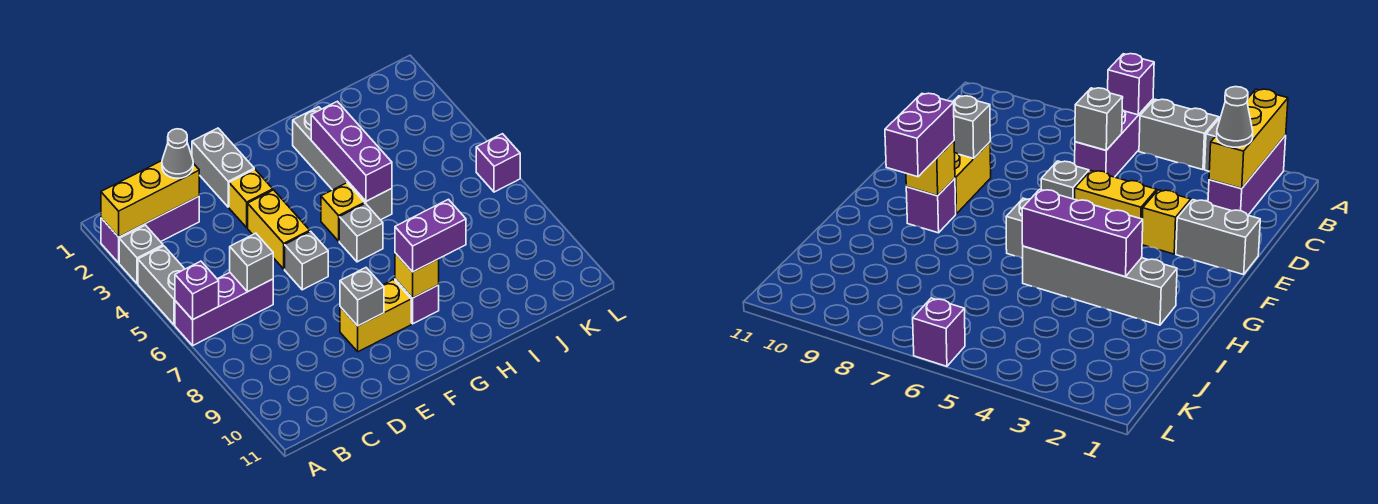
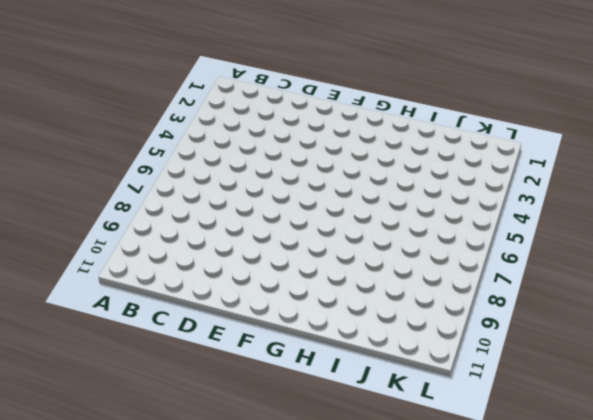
none -> purple 1x3 brick [101,196,199,263]
none -> grey 1x1 brick [119,225,163,284]
none -> grey 1x2 brick [138,246,184,325]

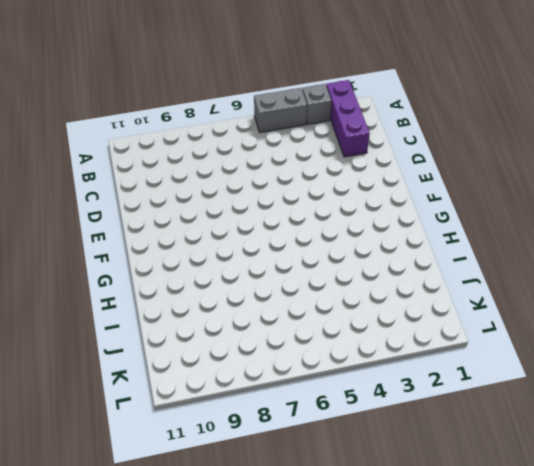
none -> purple 1x3 brick [175,273,273,345]
none -> grey 1x2 brick [192,128,254,207]
none -> yellow 1x1 brick [229,169,273,228]

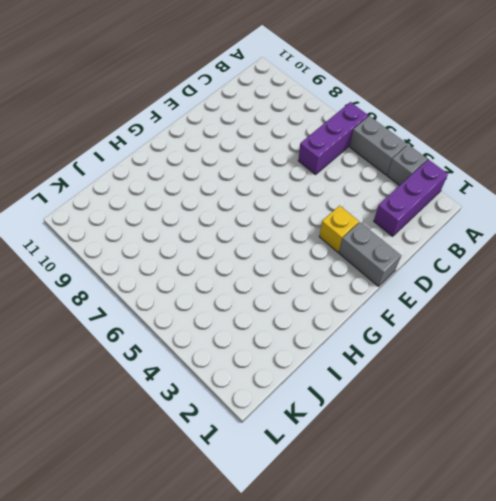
none -> yellow 1x2 brick [248,190,310,269]
none -> grey 1x1 brick [285,231,328,290]
none -> yellow 1x2 brick [340,280,411,352]

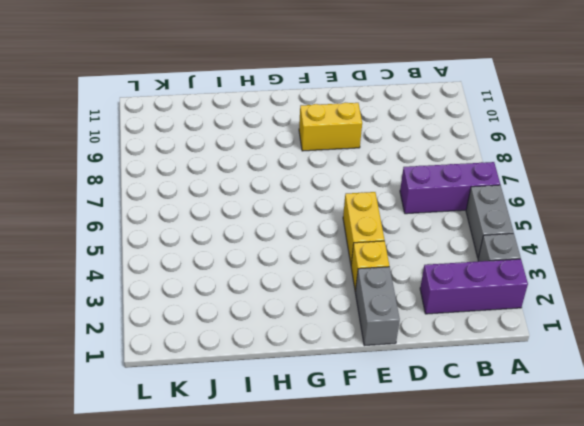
none -> grey 1x1 brick [285,231,328,290]
none -> yellow 1x1 brick [321,183,365,241]
none -> grey 1x1 brick [339,203,383,262]

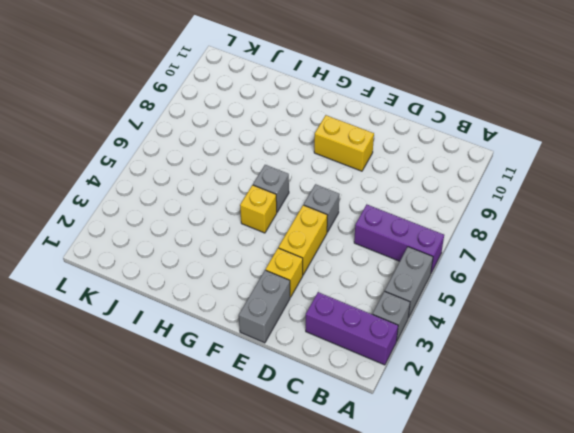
none -> purple 1x1 brick [395,279,439,324]
none -> grey 1x4 brick [293,107,392,220]
none -> purple 1x1 brick [476,134,520,192]

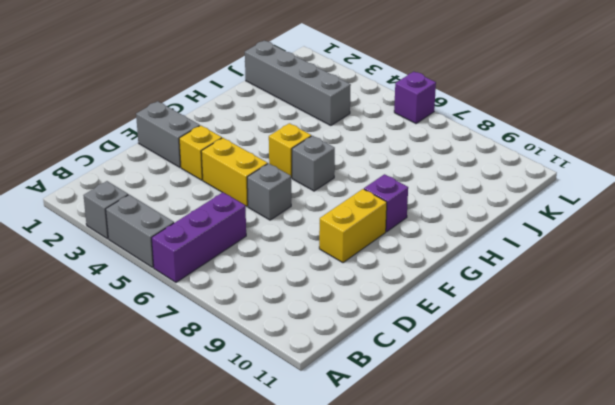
grey 1x4 brick [245,41,351,126] -> grey 1x4 brick moved to [293,107,392,220]
none -> purple 1x3 brick [101,196,199,263]
none -> yellow 1x3 brick [101,161,199,237]
none -> purple 1x1 brick [175,261,219,320]

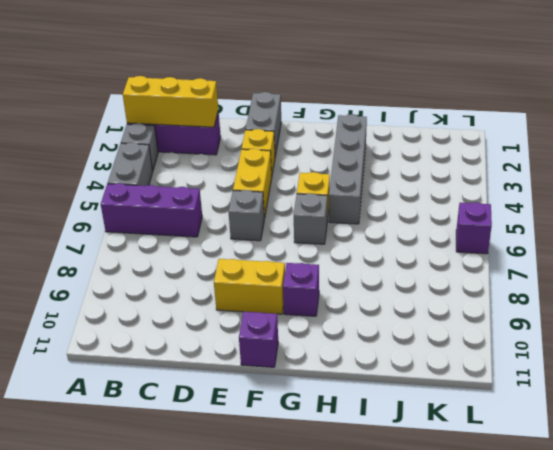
purple 1x1 brick [239,312,278,367] -> purple 1x1 brick moved to [175,261,219,320]
none -> grey 1x1 brick [230,233,273,292]
none -> grey 1x1 brick [340,268,384,326]
none -> yellow 1x1 brick [395,253,439,298]

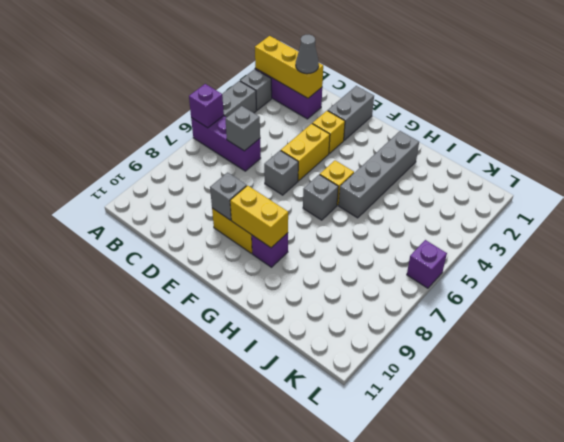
yellow 1x2 brick [230,185,288,248] -> yellow 1x1 brick [395,253,439,298]
none -> purple 1x3 brick [311,101,392,201]
none -> purple 1x2 brick [395,199,466,272]

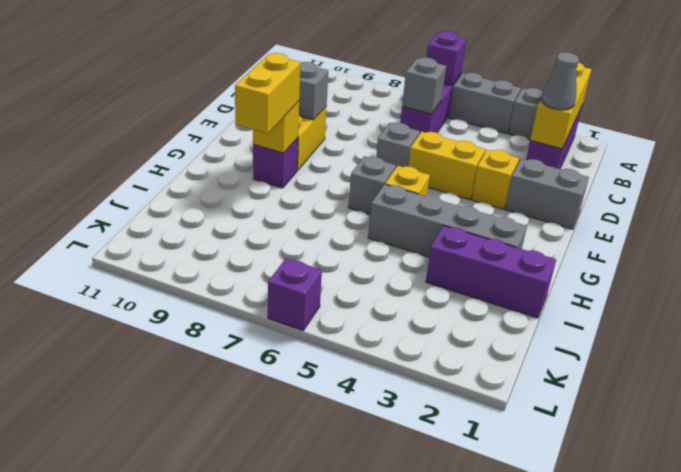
yellow 1x2 brick [235,53,301,134] -> purple 1x2 brick [395,199,466,272]
purple 1x3 brick [426,226,556,318] -> purple 1x3 brick moved to [311,101,392,201]

